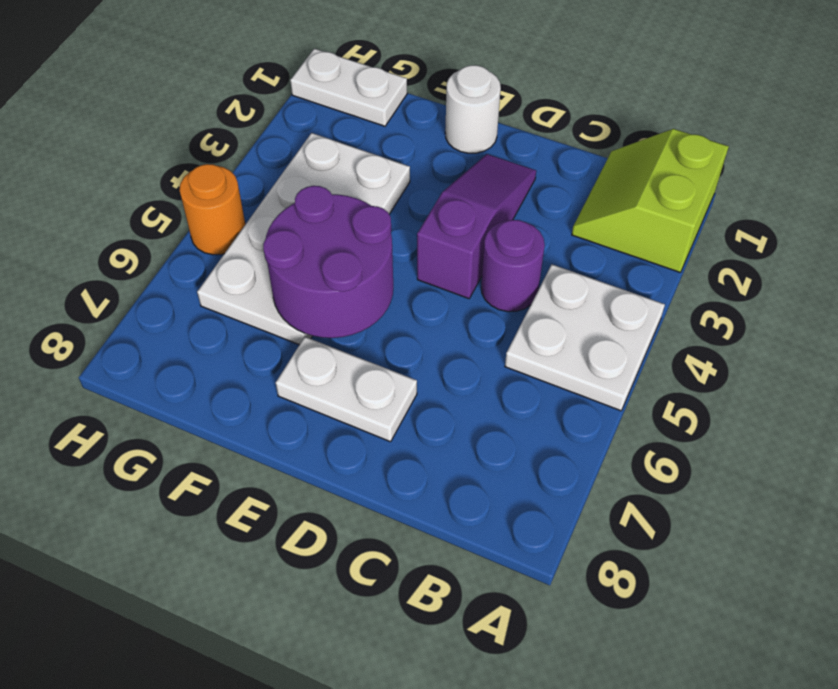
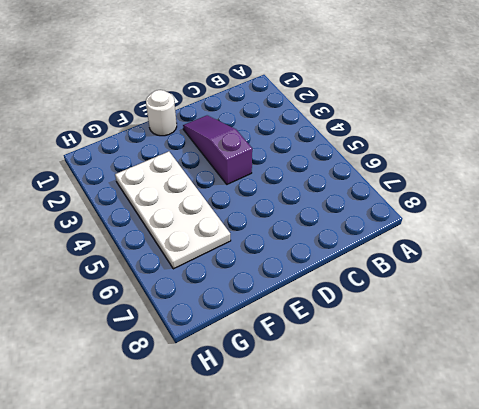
none -> lime 2x2 slope [572,129,729,272]
none -> white 2x2 plate [505,265,665,411]

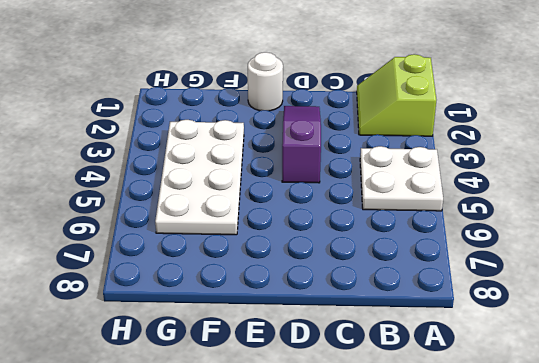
none -> purple 1x1 round brick [481,220,545,312]
none -> white 1x2 plate [276,337,417,442]

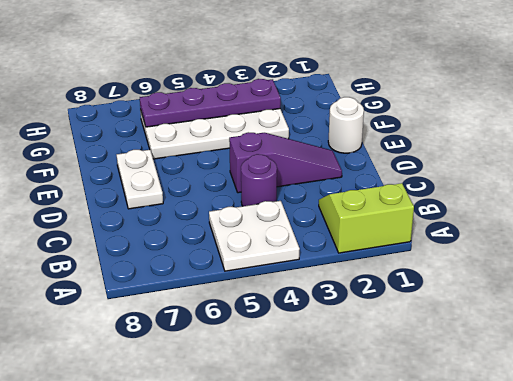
purple 1x4 plate [140,79,281,127] -> none
none -> white 1x2 plate [290,49,407,126]
none -> orange 1x1 round brick [180,164,245,255]

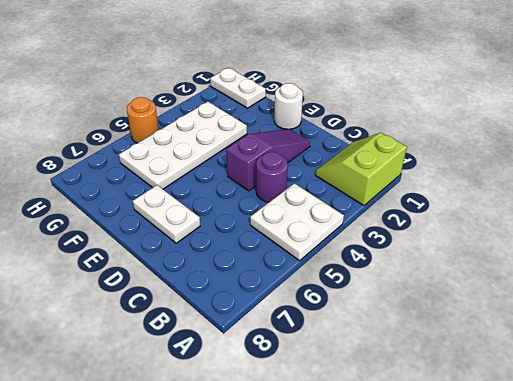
none -> purple 2x2 round brick [263,186,393,338]

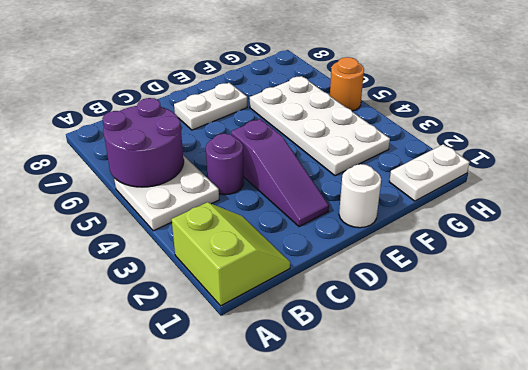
purple 2x2 round brick [102,98,184,187] -> purple 2x2 round brick moved to [263,186,393,338]

